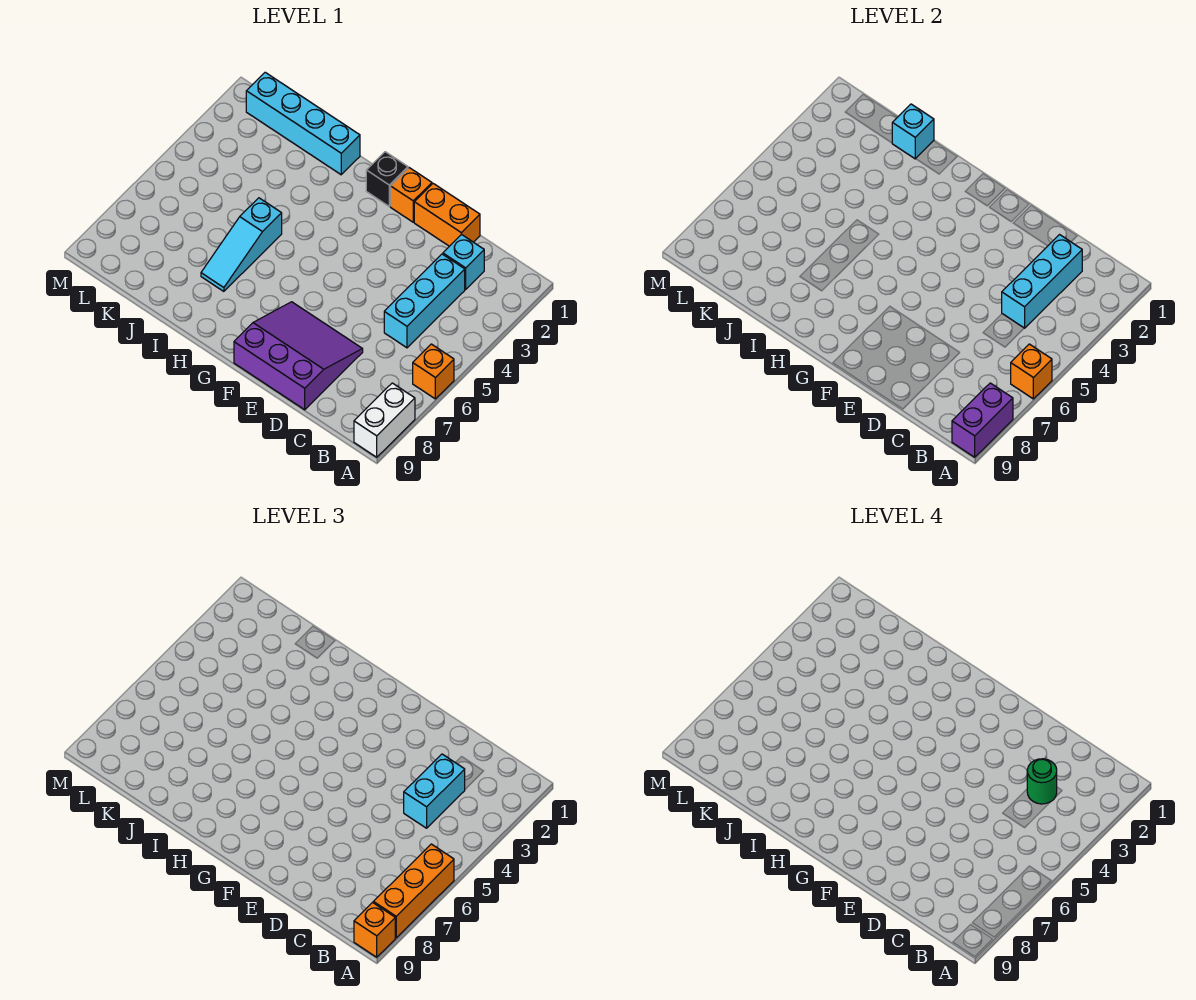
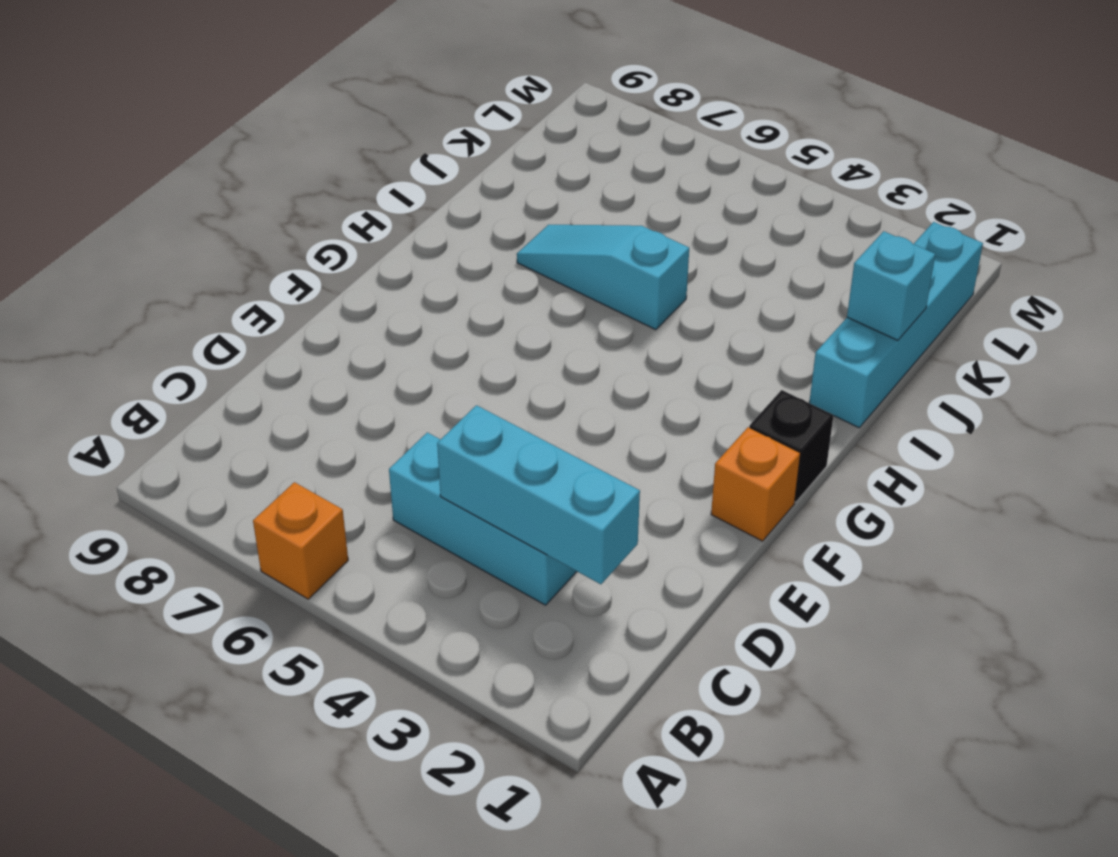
none -> white 1x2 brick [354,383,415,457]
none -> cyan 1x1 brick [443,234,484,289]
none -> orange 1x2 brick [414,184,480,246]

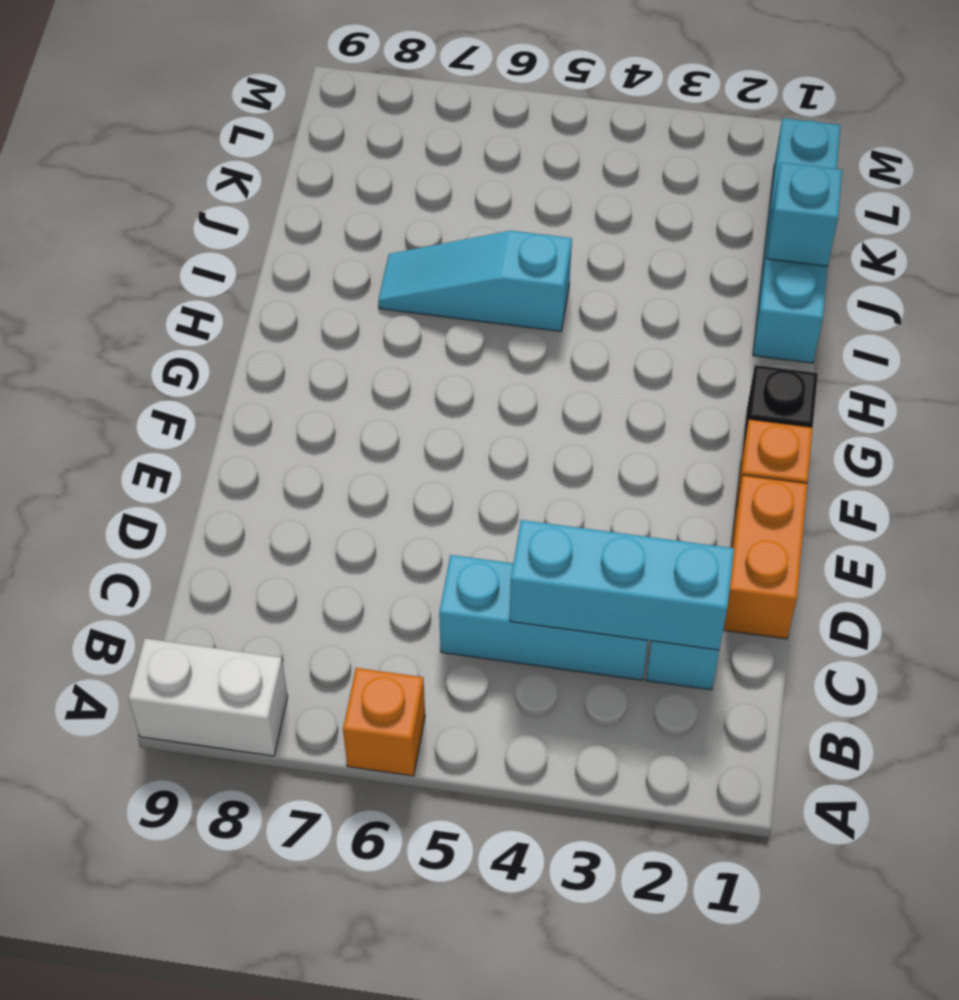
none -> purple 3x3 slope [234,302,363,410]
none -> orange 1x1 brick [1011,344,1052,399]
none -> purple 1x2 brick [952,383,1013,457]

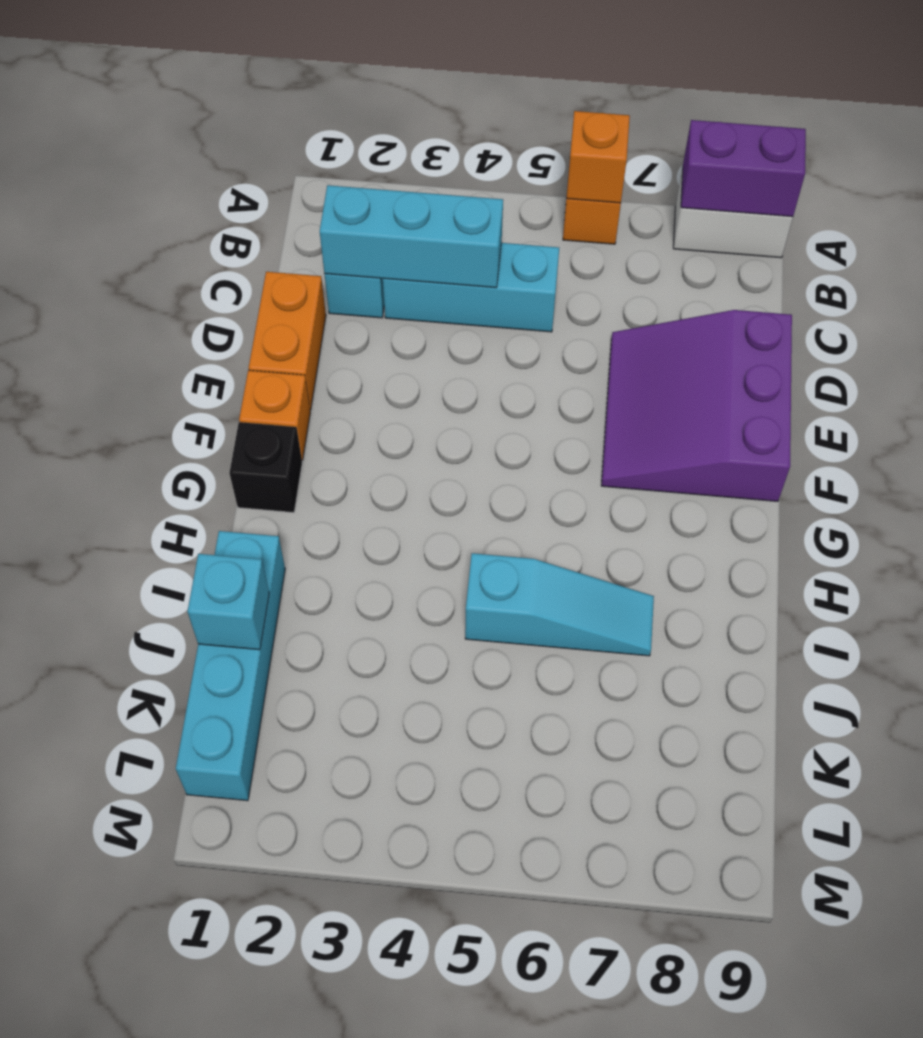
none -> orange 1x3 brick [373,844,454,938]
none -> orange 1x1 brick [354,903,395,957]
none -> cyan 1x2 brick [404,754,465,828]

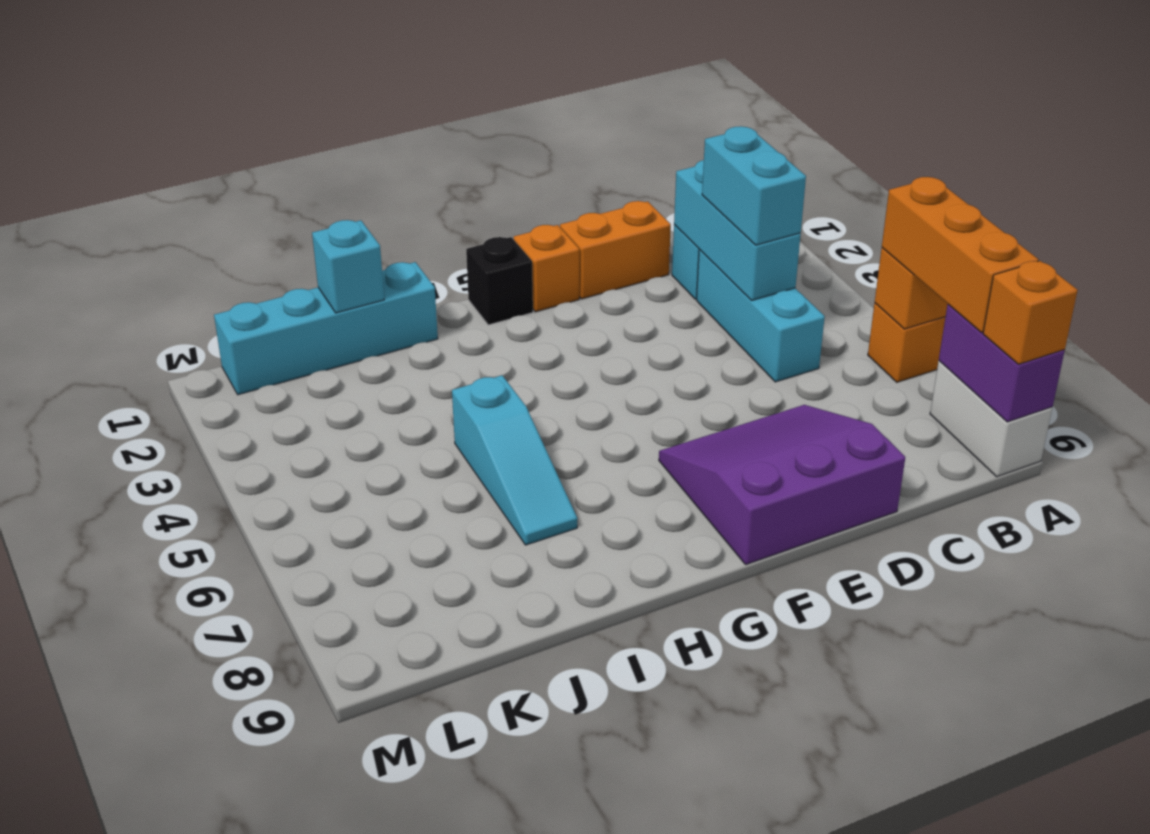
none -> green 1x1 round brick [1027,759,1057,804]

